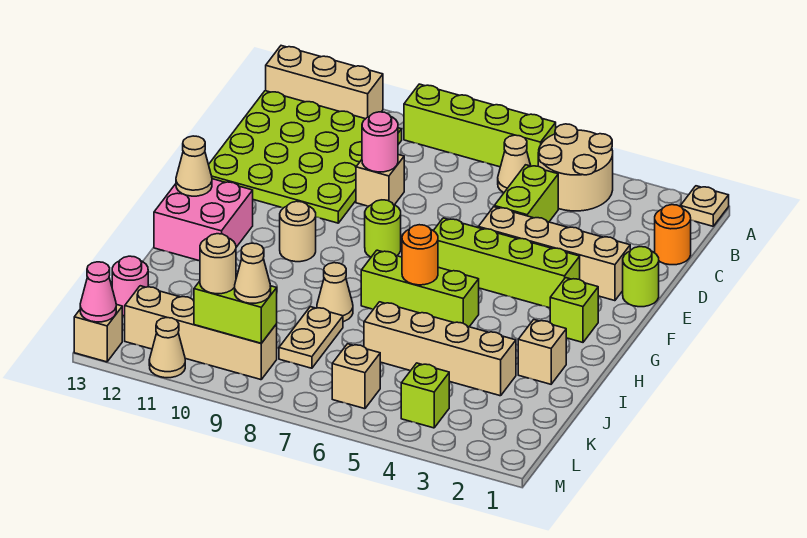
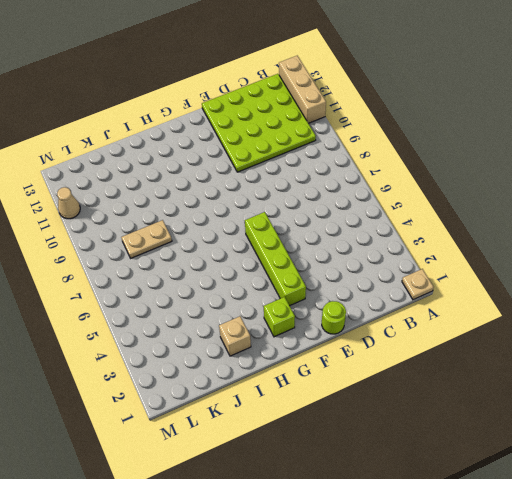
none -> tan 2x2 round brick [538,124,613,211]
none -> lime 1x4 brick [404,84,556,167]
none -> tan 1x1 cone [498,135,531,193]
none -> orange 1x1 round brick [655,205,691,265]

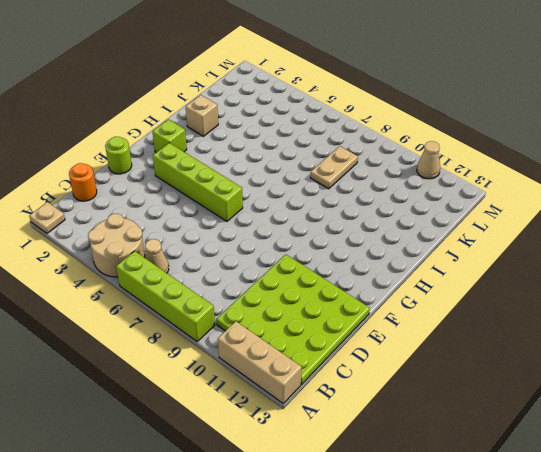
none -> lime 1x2 brick [494,165,558,222]
none -> tan 1x1 brick [356,155,404,206]
none -> tan 1x4 brick [478,207,630,301]
none -> lime 1x1 round brick [365,200,401,257]

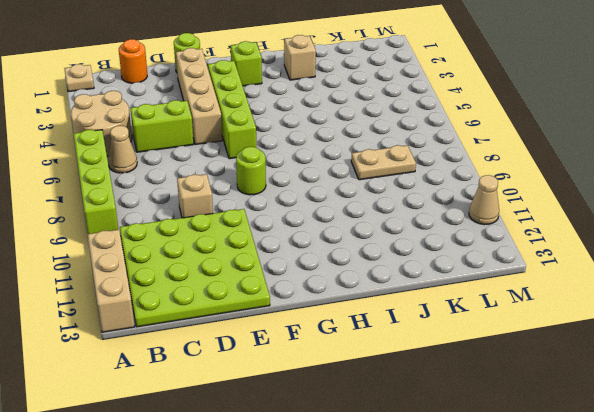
none -> tan 1x1 round brick [280,201,316,262]
none -> pink 2x2 brick [154,179,253,261]
none -> lime 1x3 brick [361,250,479,327]
none -> tan 1x1 cone [317,263,353,322]

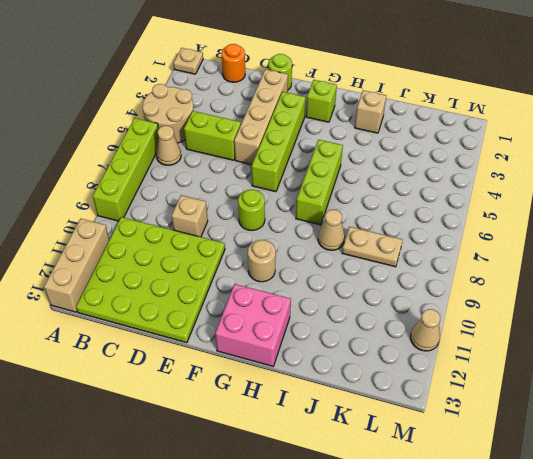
none -> tan 1x4 brick [364,302,516,396]
none -> pink 1x1 round brick [112,256,148,316]
none -> lime 1x1 brick [401,363,449,428]
none -> tan 1x1 brick [332,344,381,409]

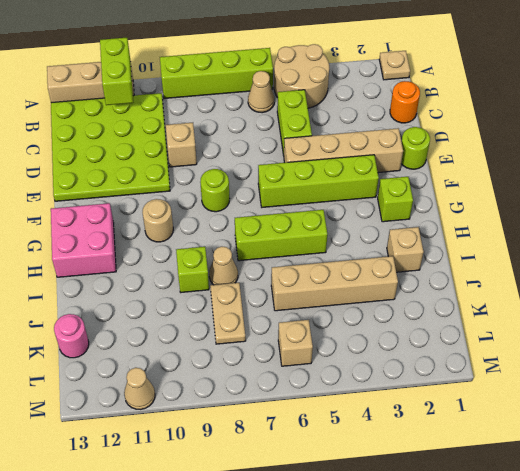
lime 1x2 brick [100,38,133,105] -> lime 1x2 brick turned to [194,276,277,343]
lime 1x1 brick [176,247,209,292] -> lime 1x1 brick moved to [401,363,449,428]
none -> tan 1x4 brick [125,286,277,380]
none -> tan 1x1 brick [74,304,122,362]
none -> pink 1x1 round brick [362,112,398,172]
none -> tan 1x1 cone [176,136,212,196]

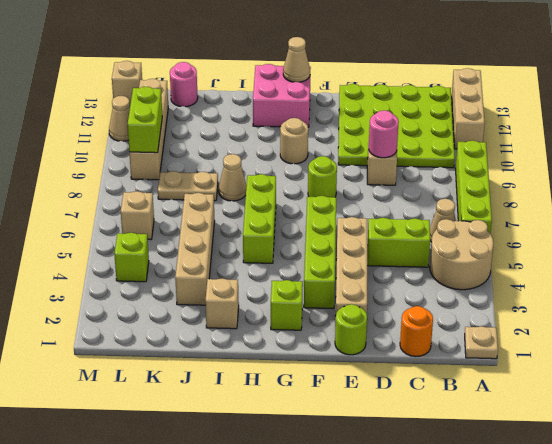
none -> orange 1x1 round brick [402,225,438,285]
none -> pink 1x1 cone [80,262,116,322]
none -> tan 1x1 cone [235,243,271,303]
none -> tan 1x1 round brick [200,234,236,294]

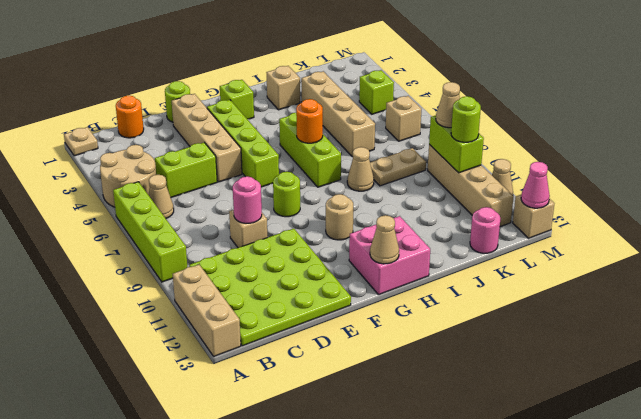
lime 1x1 round brick [451,96,481,142] -> tan 1x1 round brick [200,234,236,294]

